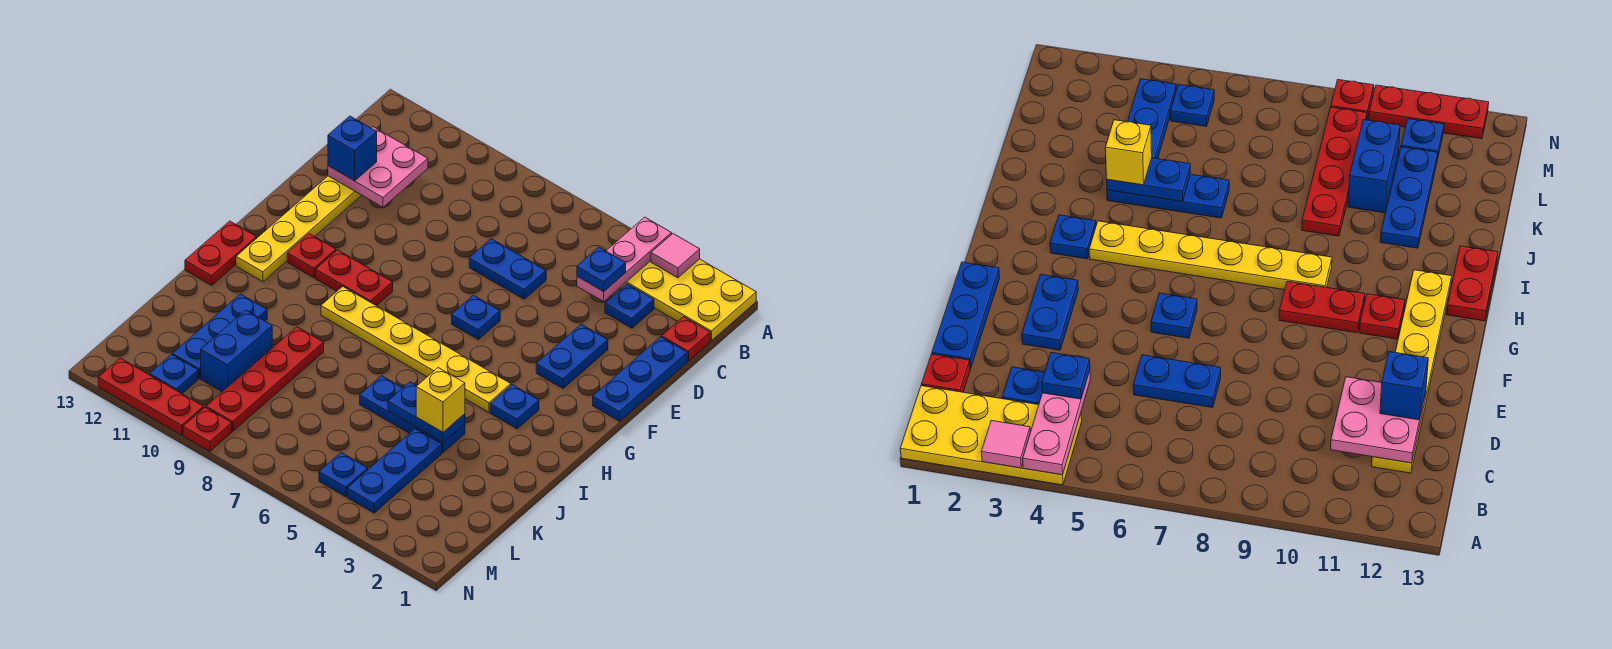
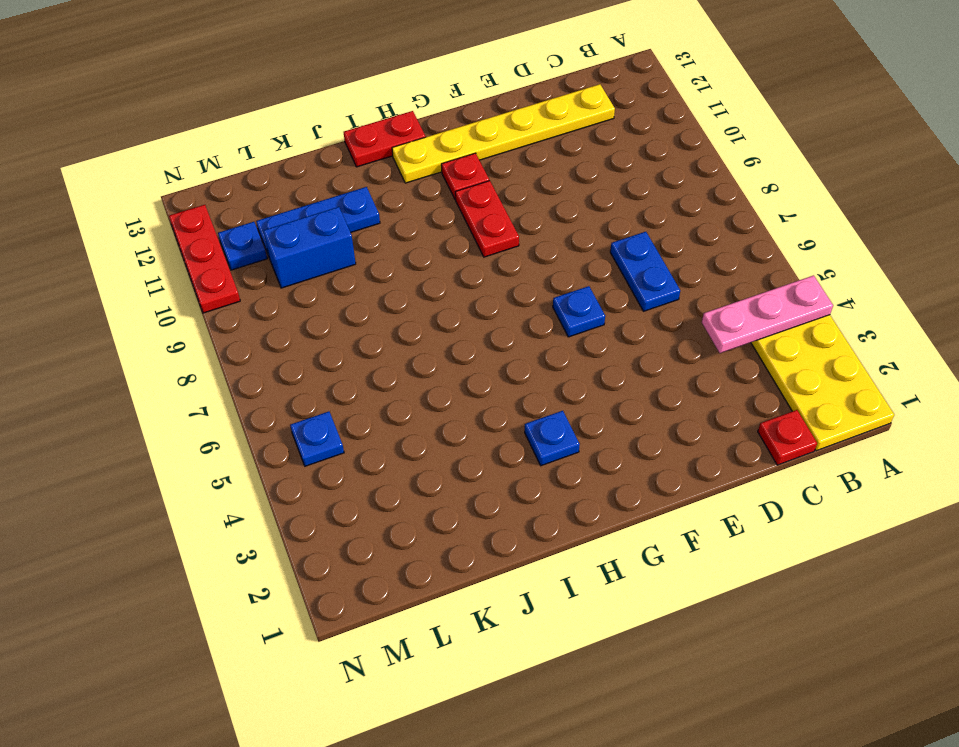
none -> blue 1x1 plate [605,284,654,328]
none -> blue 1x3 plate [593,337,687,421]
none -> blue 1x2 plate [536,324,608,388]

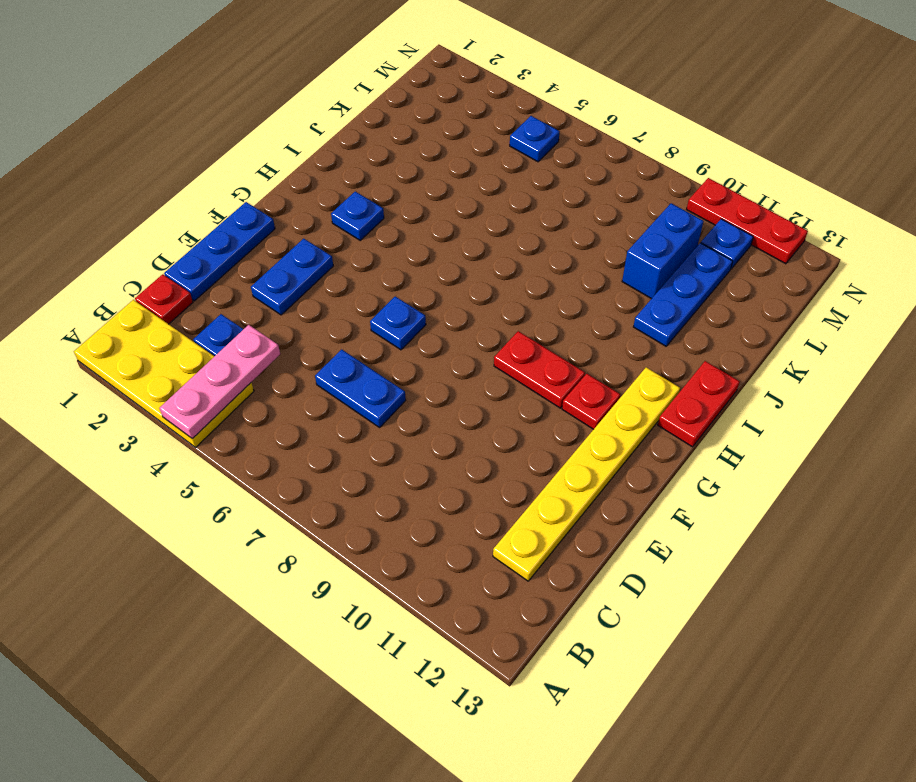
none -> yellow 1x6 plate [321,287,511,412]
none -> blue 1x3 plate [360,376,465,453]
none -> red 1x4 plate [206,327,324,431]

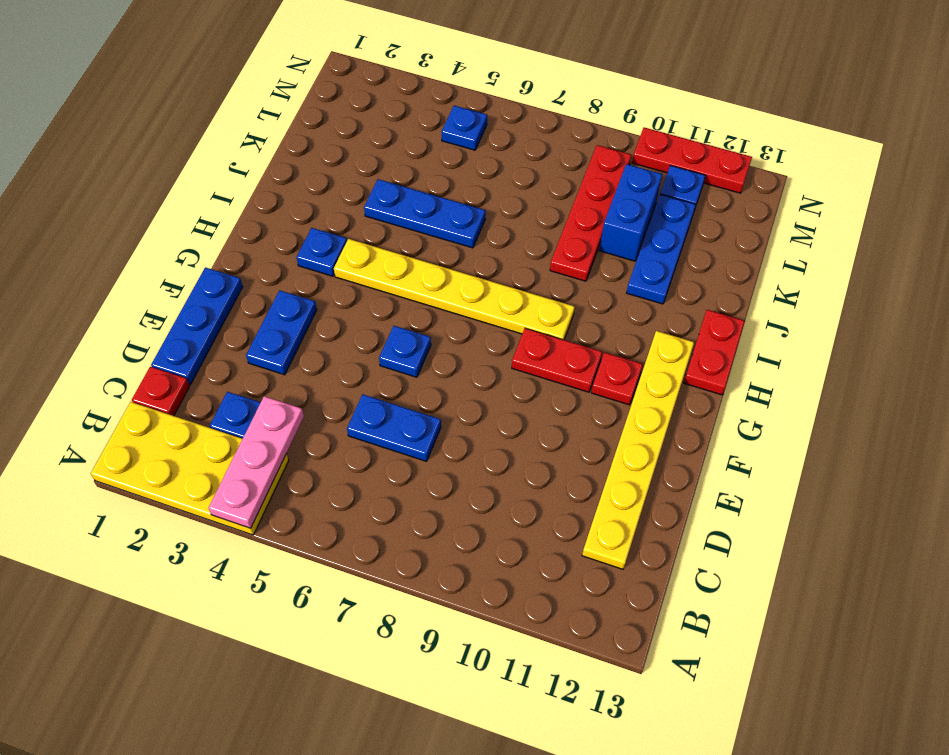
none -> blue 1x3 plate [347,429,442,513]
none -> red 1x1 plate [183,407,232,451]
none -> pink 1x1 tile [651,234,700,278]

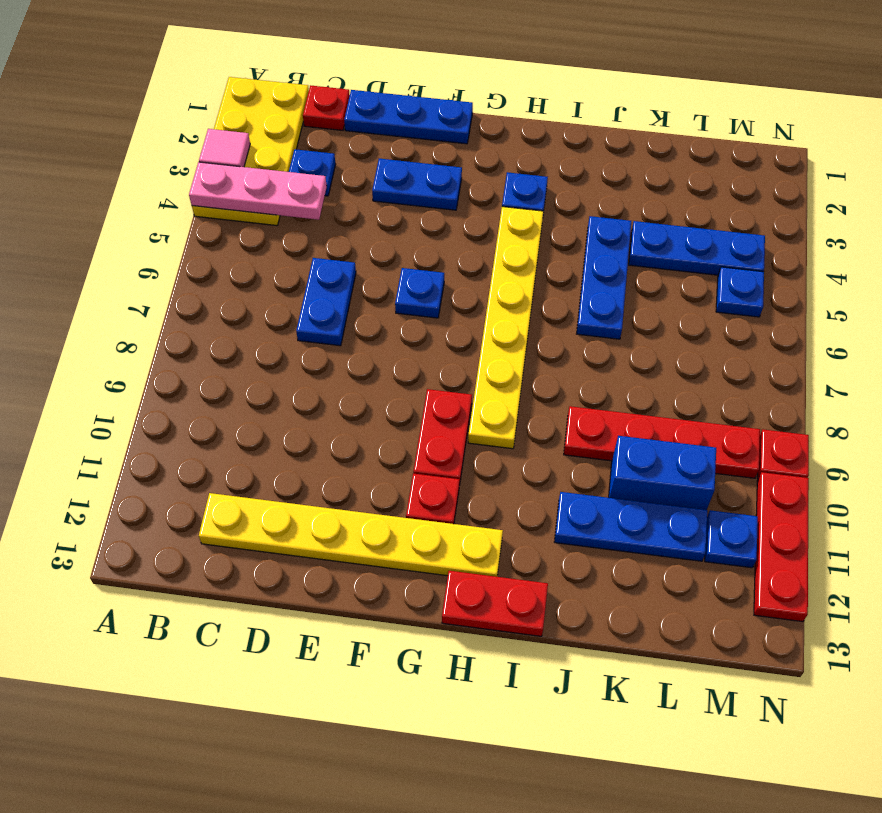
none -> pink 2x2 plate [328,127,428,207]
none -> blue 1x2 plate [388,382,465,442]
none -> blue 1x1 plate [577,247,626,291]

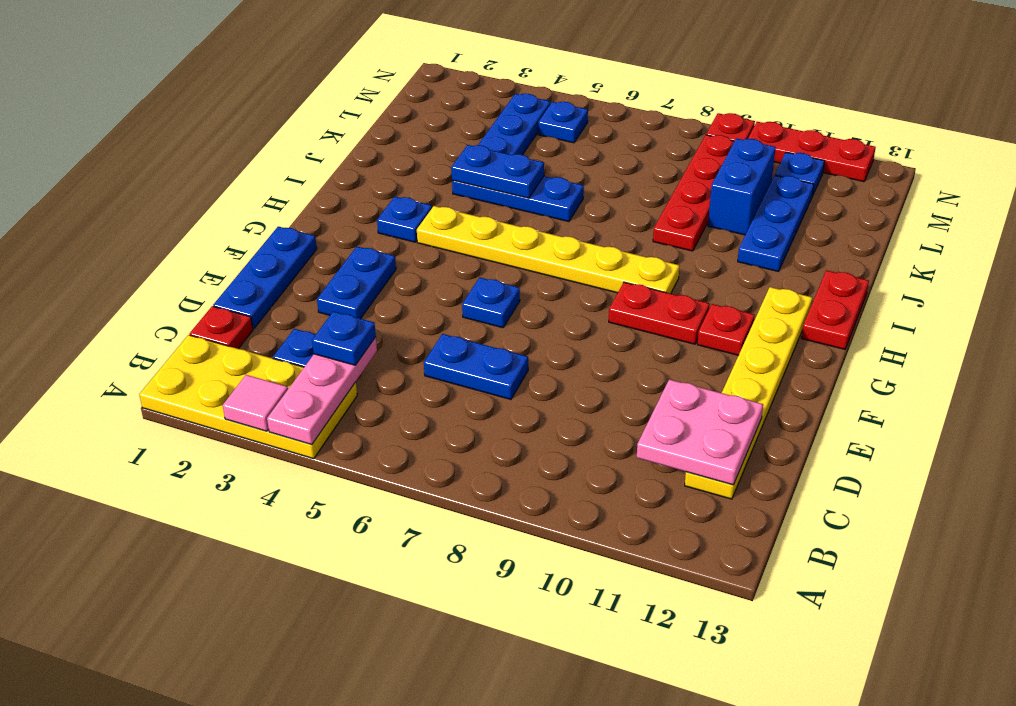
none -> blue 1x1 brick [328,116,377,181]
none -> yellow 1x1 brick [416,368,465,432]

